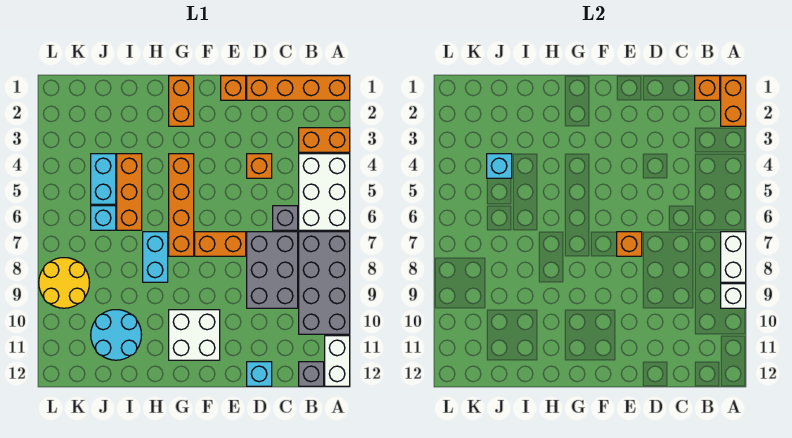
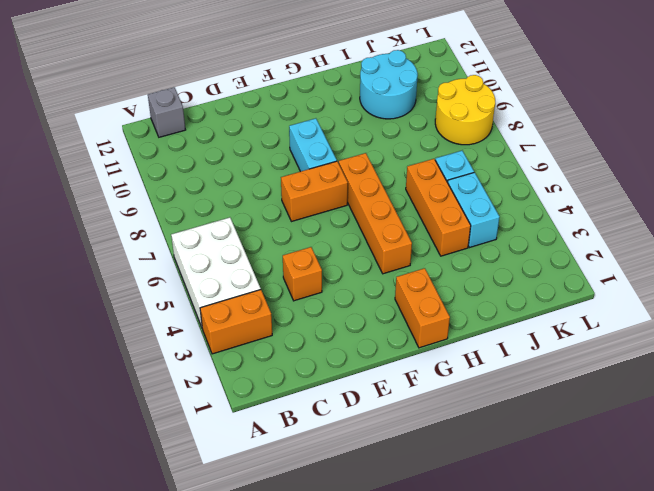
cyan 1x2 brick [289,118,337,171] -> cyan 1x2 brick moved to [143,232,168,282]
none -> orange 1x4 brick [247,76,350,100]
none -> grey 2x4 brick [299,232,350,334]
none -> white 1x2 brick [325,336,350,386]

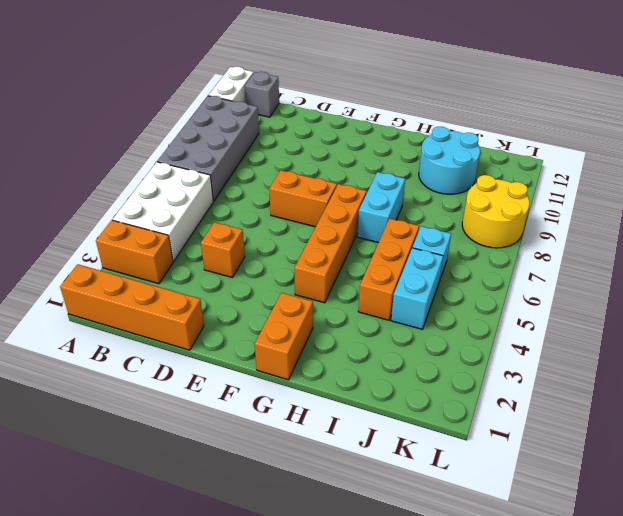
none -> grey 1x1 brick [273,206,298,230]
none -> grey 2x3 brick [247,232,298,308]
none -> cyan 1x1 brick [247,362,272,386]

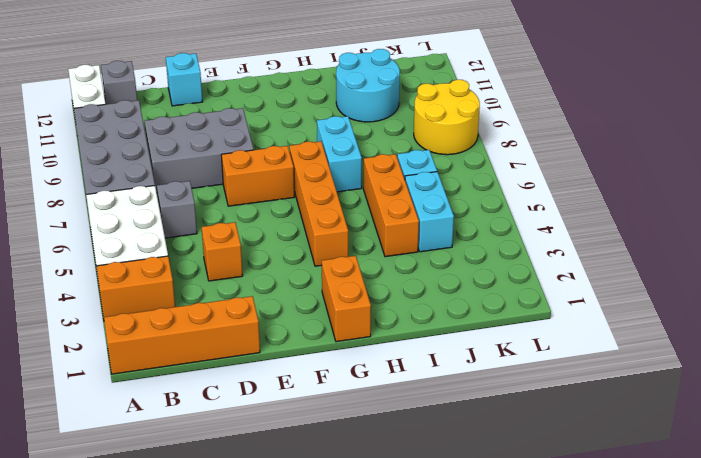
grey 2x3 brick [145,108,254,193] -> grey 2x3 brick turned to [247,232,298,308]
none -> orange 1x1 brick [221,76,246,100]
none -> white 2x2 brick [169,310,220,360]
none -> orange 1x2 brick [721,76,746,126]

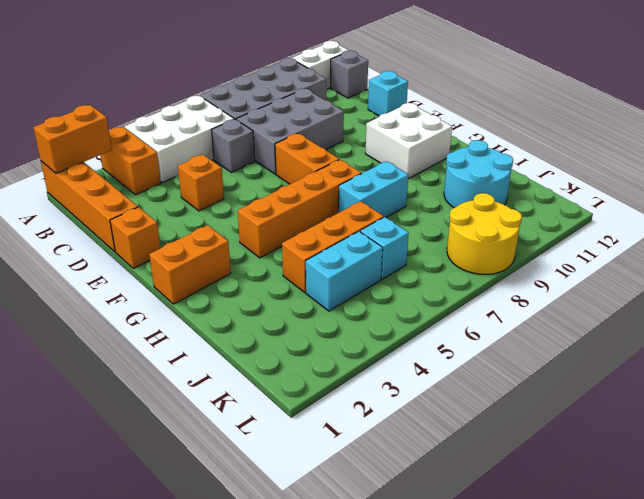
none -> white 1x2 brick [721,232,746,282]
none -> white 1x1 brick [721,284,746,308]
none -> orange 1x1 brick [695,76,720,100]

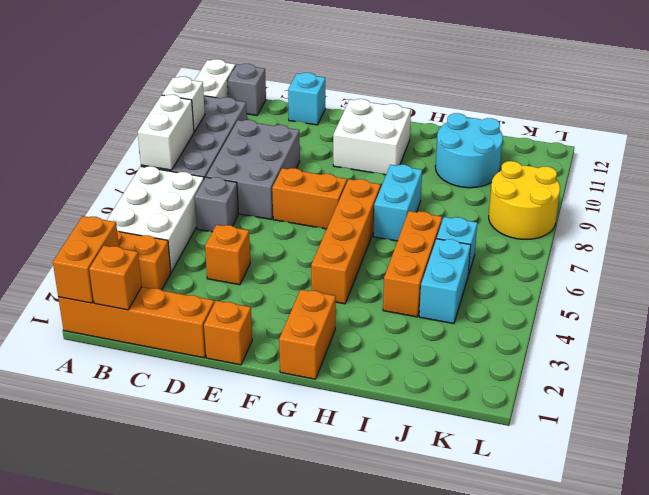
none -> orange 1x1 brick [617,232,642,256]
none -> cyan 1x1 brick [487,154,512,178]

